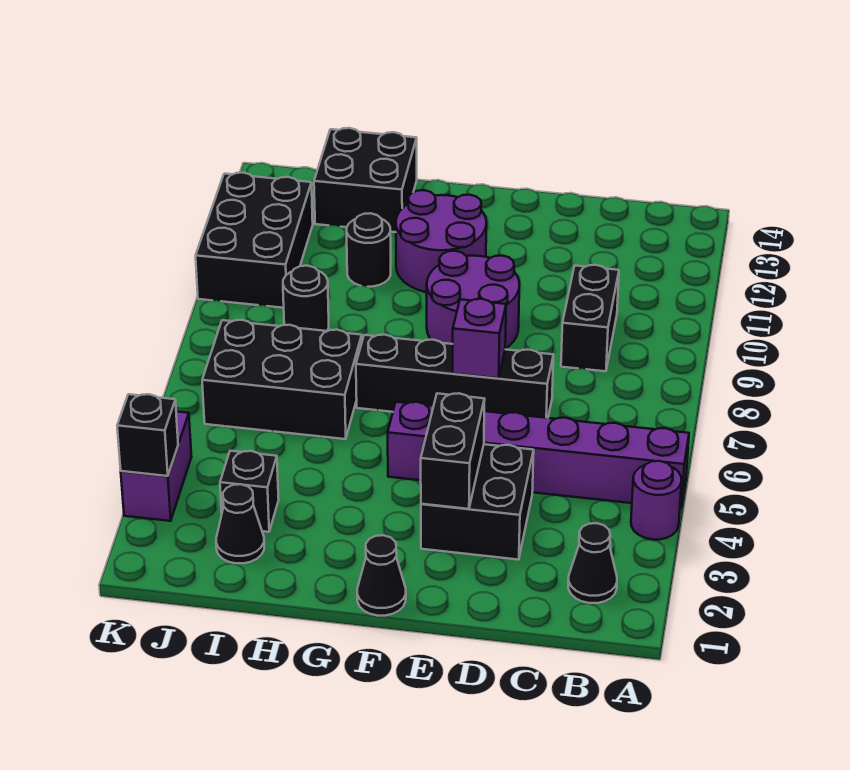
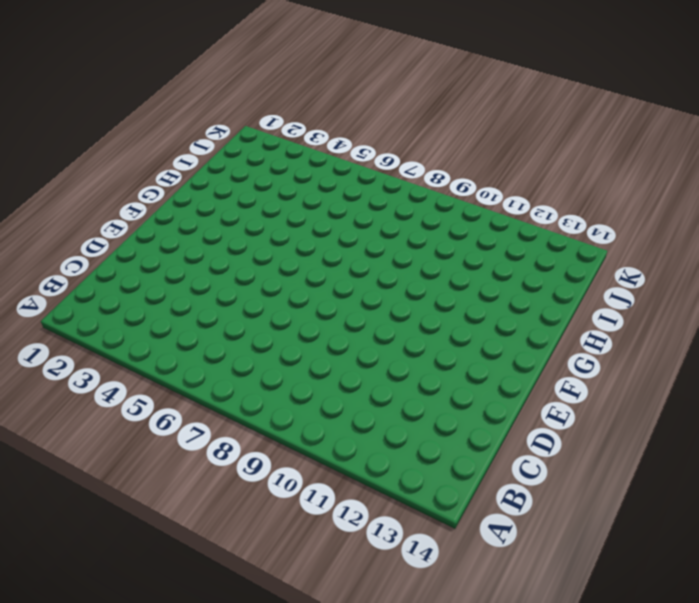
none -> purple 1x1 round brick [631,461,682,540]
none -> purple 1x6 brick [388,402,689,508]
none -> black 1x1 cone [568,523,617,603]

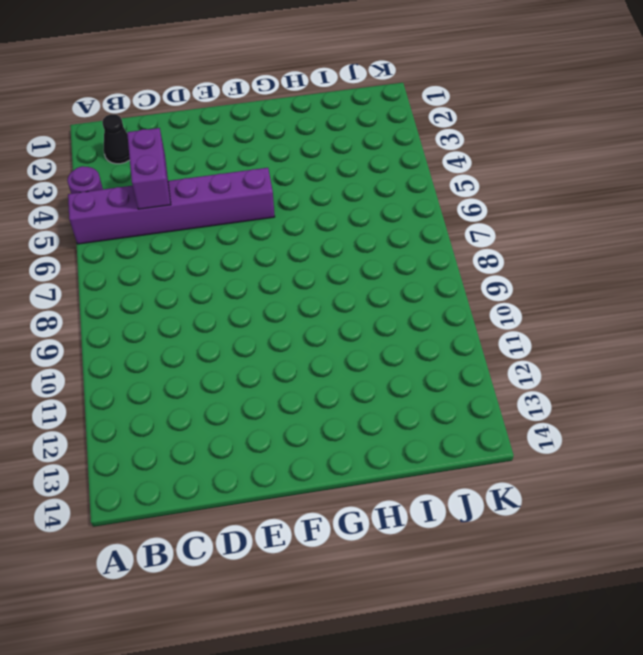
purple 1x2 brick [127,128,171,209] -> purple 1x2 brick moved to [121,412,192,521]
none -> black 1x2 brick [561,265,619,371]
none -> black 2x2 brick [421,444,534,560]
none -> black 1x4 brick [356,335,554,418]

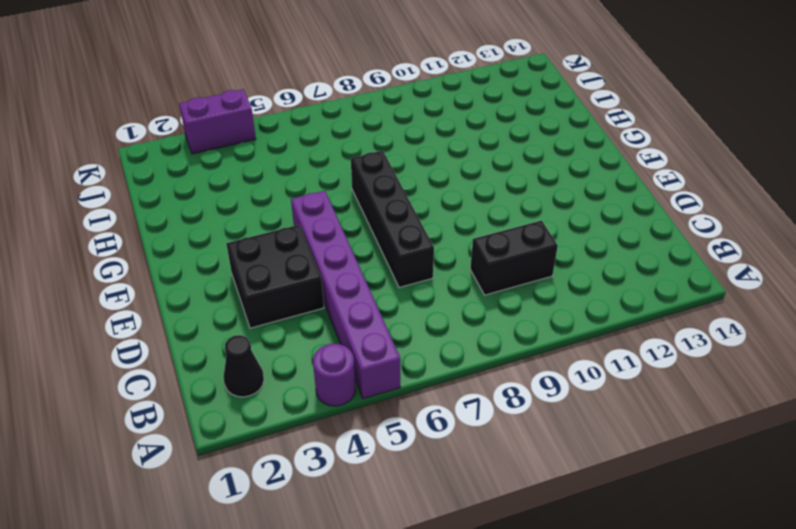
none -> purple 2x2 round brick [427,251,519,349]
none -> black 1x1 cone [357,535,406,616]
none -> purple 2x2 round brick [396,190,486,292]

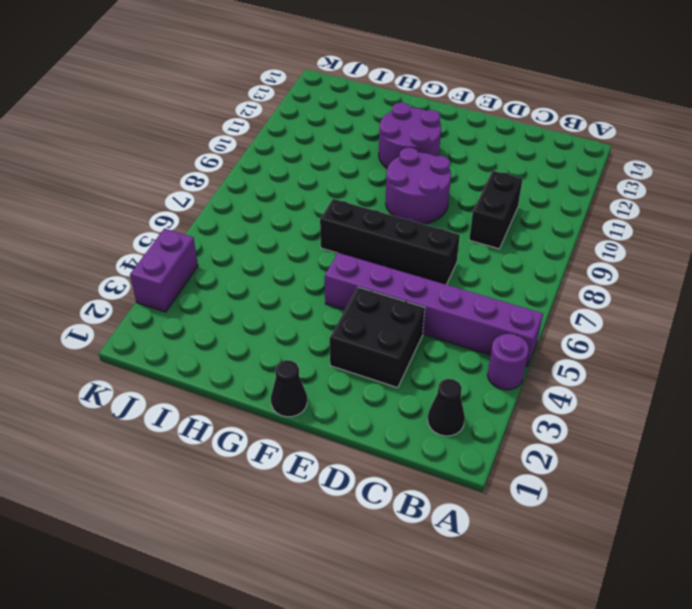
none -> black 2x3 brick [202,320,362,439]
none -> black 1x1 round brick [347,213,391,287]
none -> black 2x2 brick [314,128,417,232]

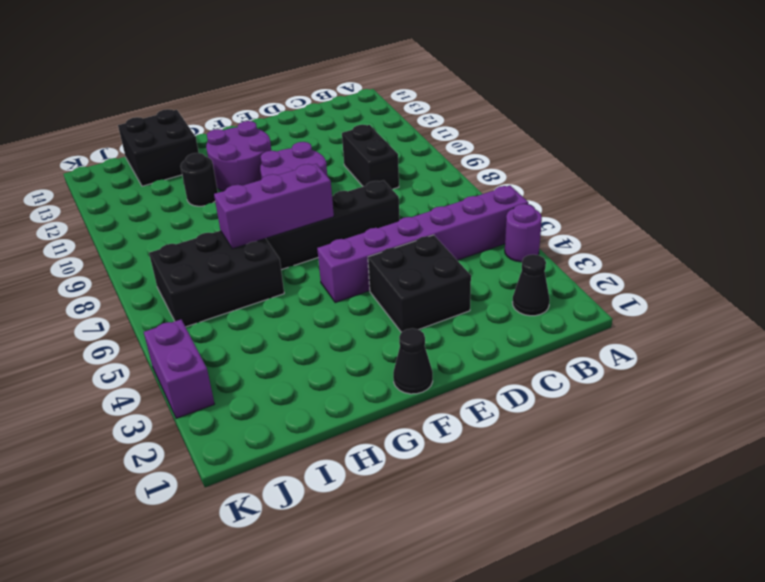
purple 1x3 brick [214,164,334,249] -> none
none -> black 1x1 cone [216,484,264,563]
none -> black 1x1 brick [220,451,279,532]
none -> black 1x1 round brick [283,266,329,331]

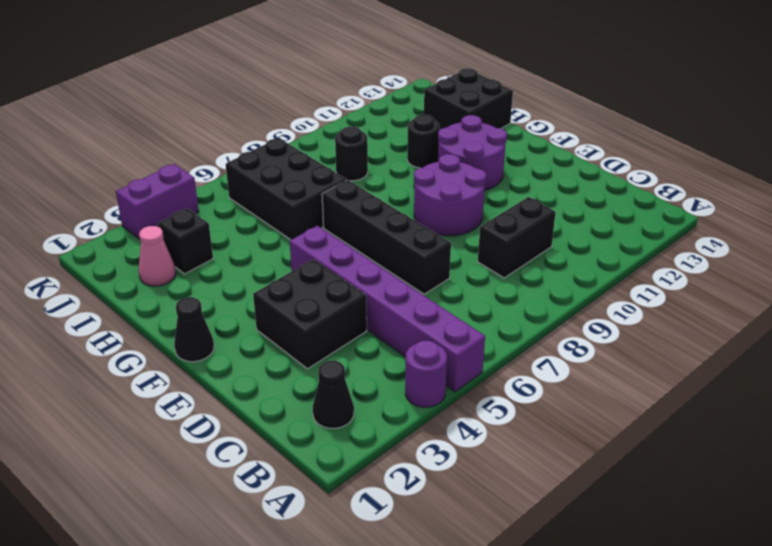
pink 1x1 cone [139,226,176,286] -> black 1x1 cone [216,484,264,563]
none -> black 2x3 brick [196,173,313,308]
none -> black 1x2 brick [421,393,485,509]
none -> purple 1x1 brick [452,299,506,378]

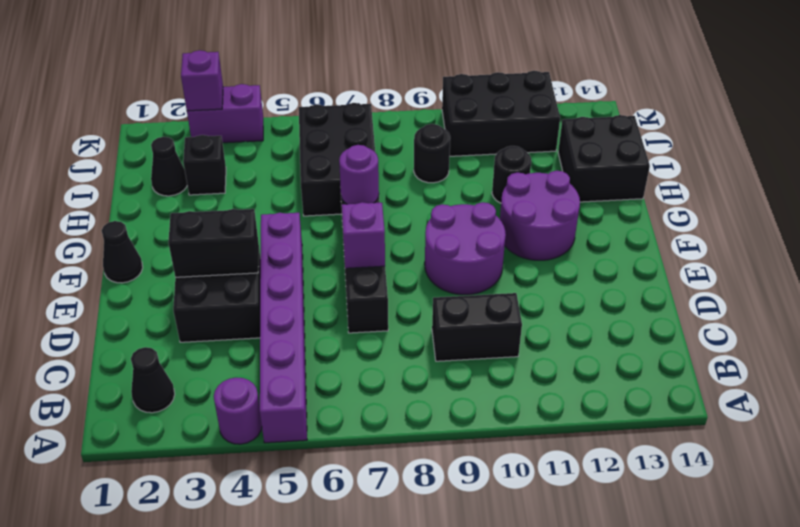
purple 1x1 round brick [339,145,379,204] -> none
purple 1x1 brick [181,50,223,111] -> black 1x1 brick [117,394,178,476]

